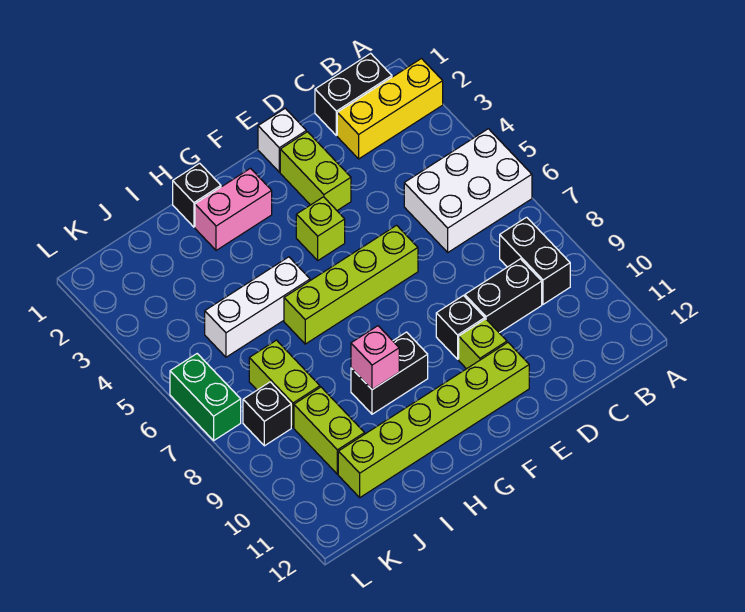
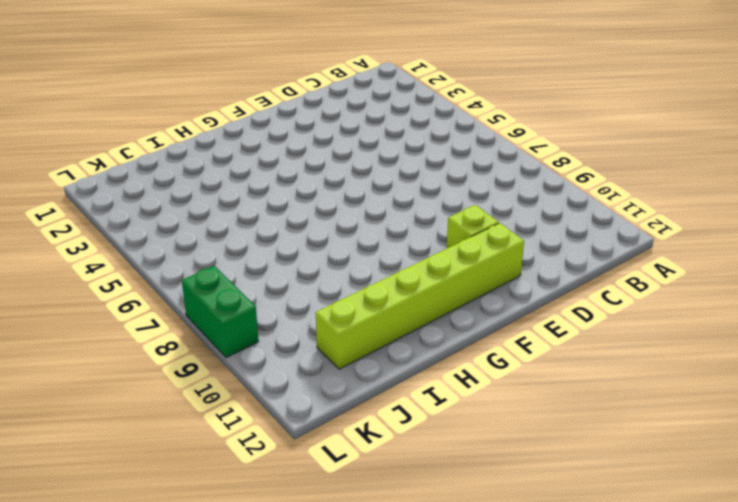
green 1x2 brick [182,266,259,358] -> green 1x2 brick moved to [170,354,241,440]
none -> yellow 1x3 brick [337,59,443,159]
none -> white 2x3 brick [404,129,532,252]
none -> black 1x2 brick [315,53,392,135]

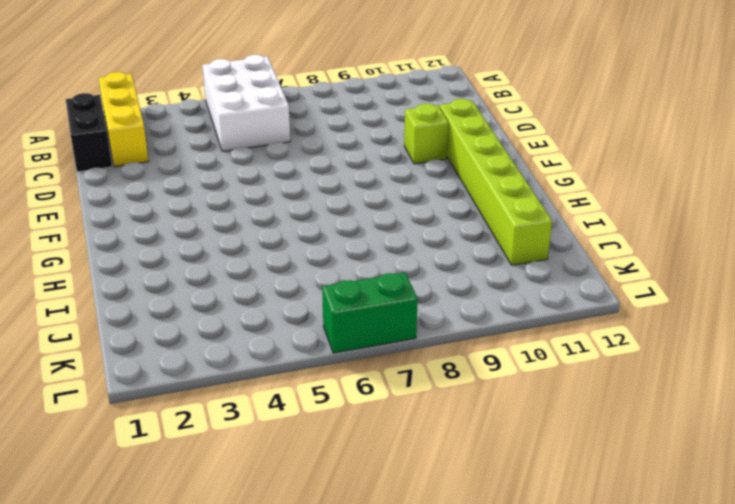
none -> black 1x2 brick [500,217,570,304]
none -> black 1x2 brick [465,259,542,333]
none -> white 1x1 brick [258,108,306,172]

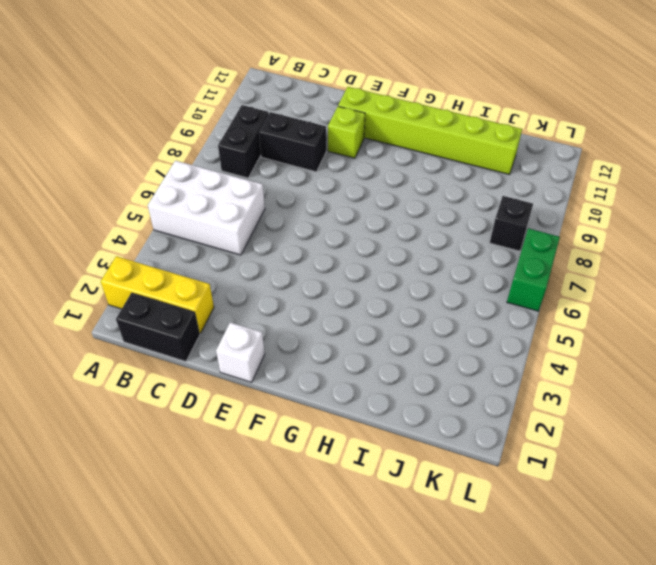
none -> lime 1x2 brick [280,132,351,210]
none -> lime 1x4 brick [284,225,418,344]
none -> black 1x1 brick [436,296,485,359]

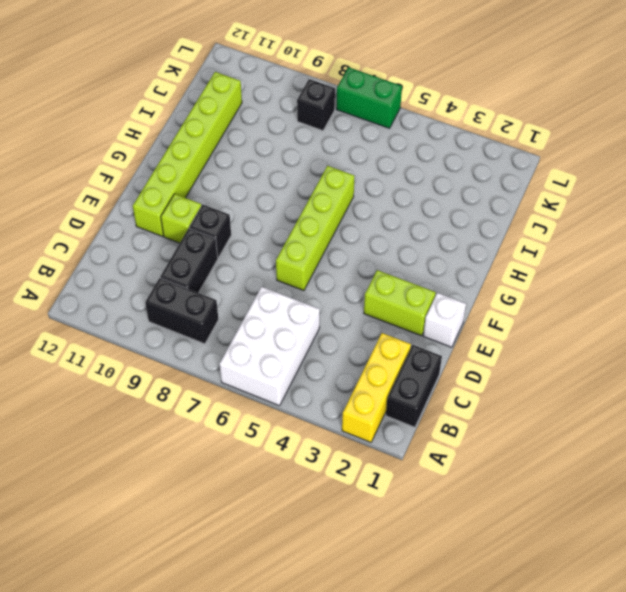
none -> lime 1x1 brick [296,197,345,260]
none -> pink 1x2 brick [195,168,272,250]
none -> black 1x2 brick [351,332,428,414]

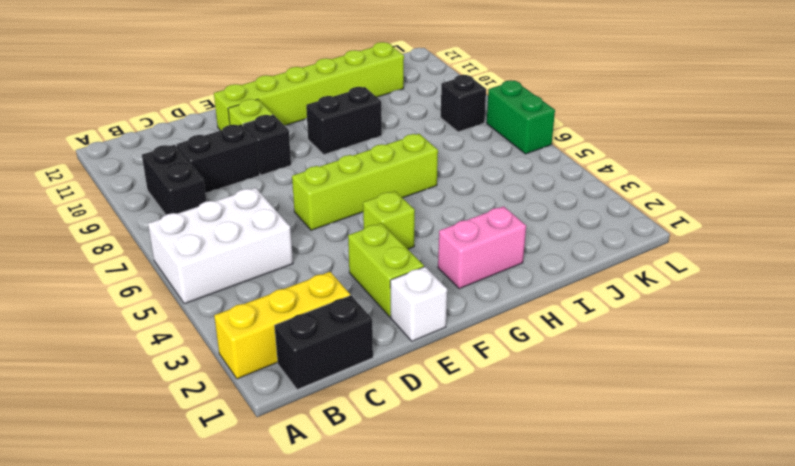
none -> black 1x1 brick [173,163,221,227]
none -> white 1x3 brick [205,257,310,357]
none -> lime 1x2 brick [249,340,320,427]

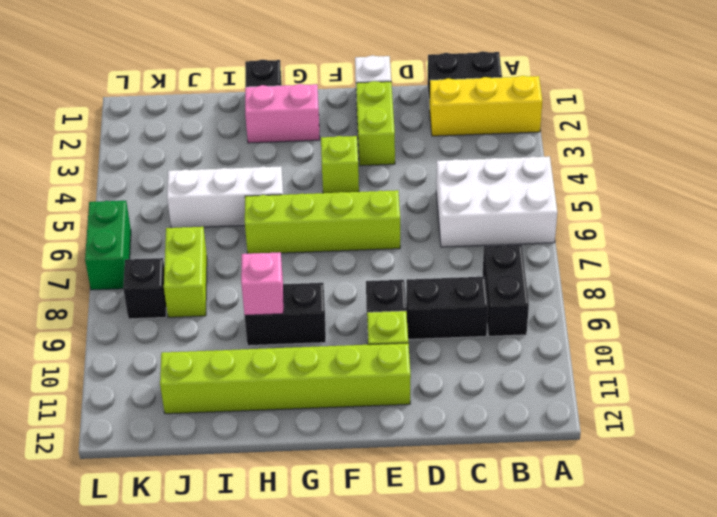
none -> lime 1x2 brick [294,387,365,474]

